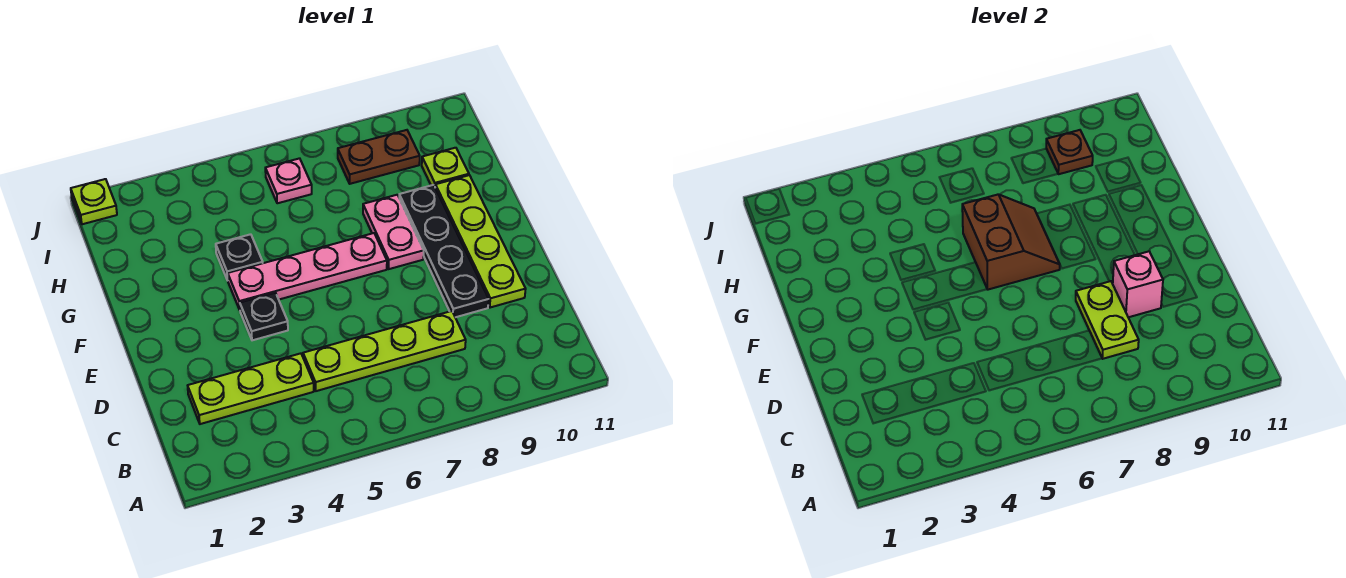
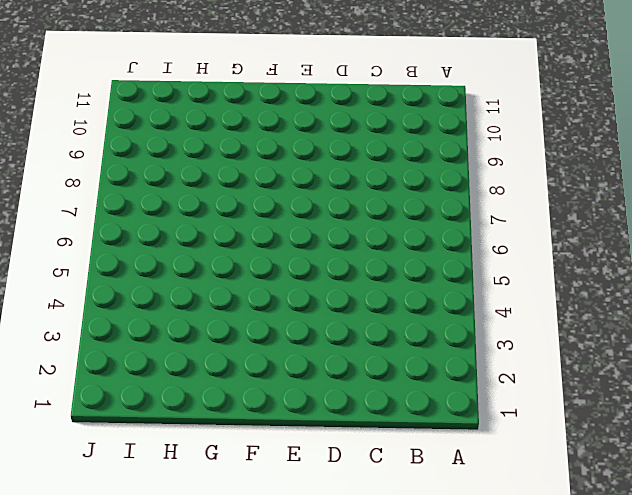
none -> lime 1x3 plate [188,353,314,424]
none -> lime 1x4 plate [303,311,466,391]
none -> black 1x4 plate [399,185,489,317]

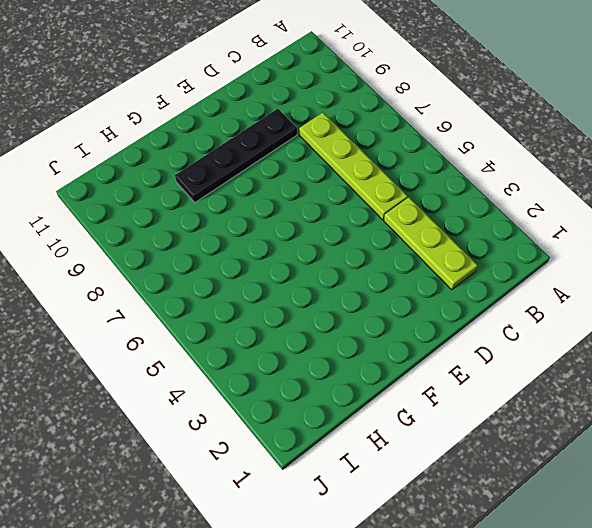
none -> lime 1x4 plate [435,175,526,308]
none -> black 1x1 plate [240,293,288,340]
none -> pink 1x4 plate [228,233,387,310]

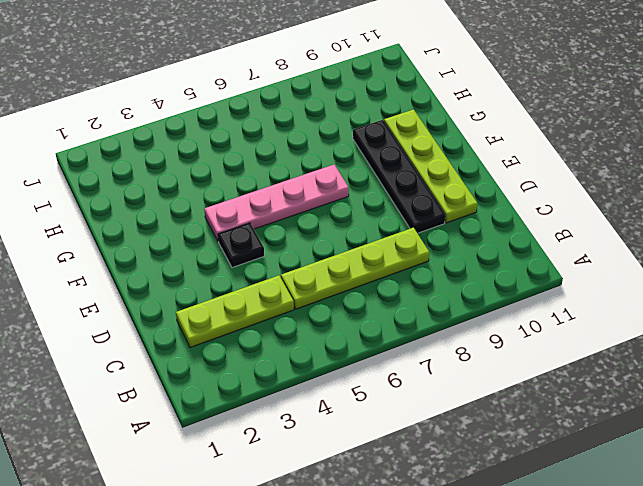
none -> pink 1x2 plate [363,195,424,269]
none -> black 1x1 plate [216,234,263,280]
none -> lime 1x1 plate [422,148,469,186]

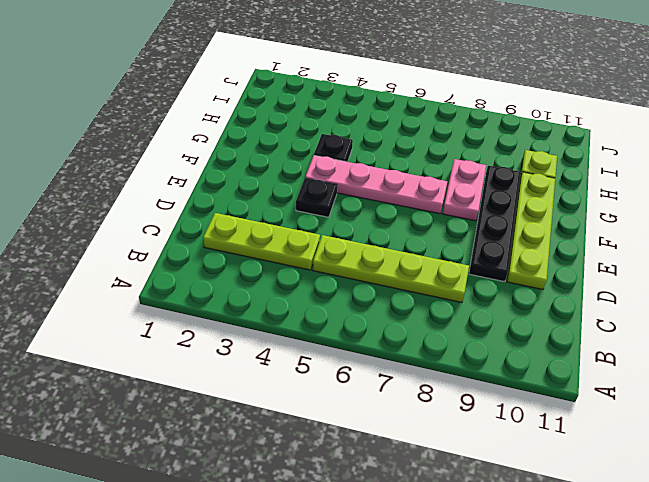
none -> pink 1x1 plate [265,158,312,203]
none -> brown 1x2 plate [338,130,420,184]
none -> lime 1x1 plate [71,179,117,224]

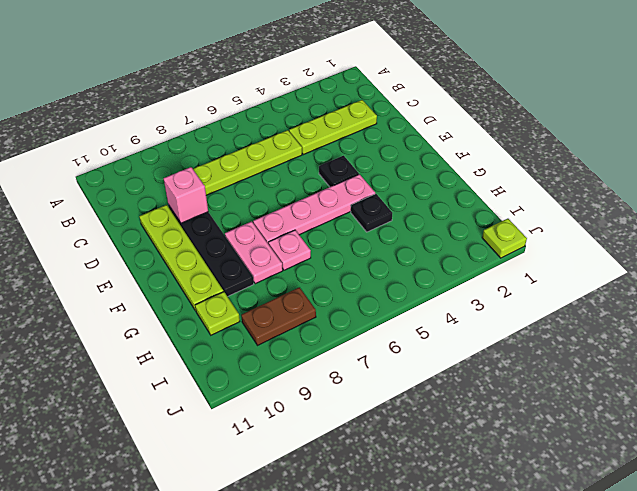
pink 1x1 plate [269,230,311,270] -> pink 1x1 plate moved to [265,158,312,203]
none -> lime 1x2 plate [1076,281,1139,359]
none -> brown 2x2 slope [962,194,1060,290]
none -> brown 1x1 plate [1046,130,1093,174]

